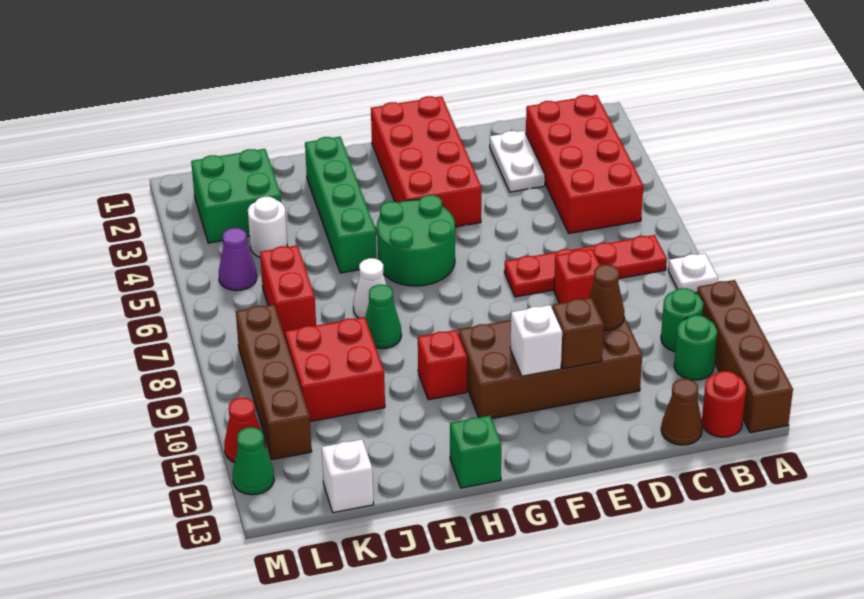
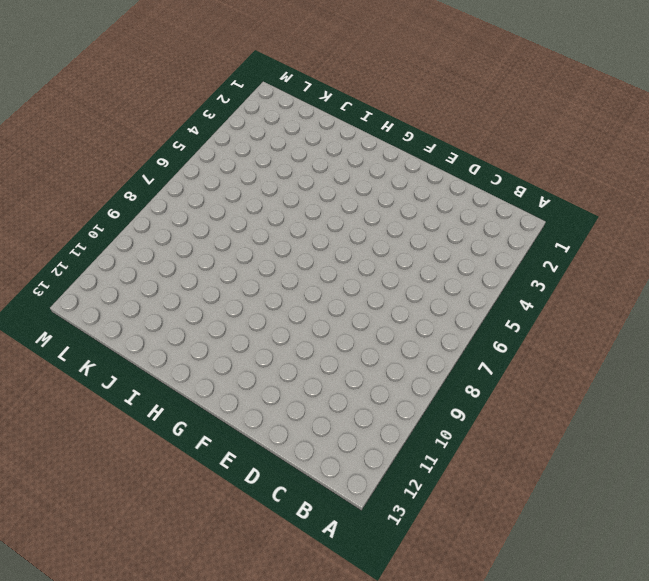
none -> white 1x1 plate [668,253,718,293]
none -> brown 1x4 brick [697,280,793,433]
none -> red 2x4 brick [526,95,643,233]
none -> red 1x4 plate [504,235,667,297]

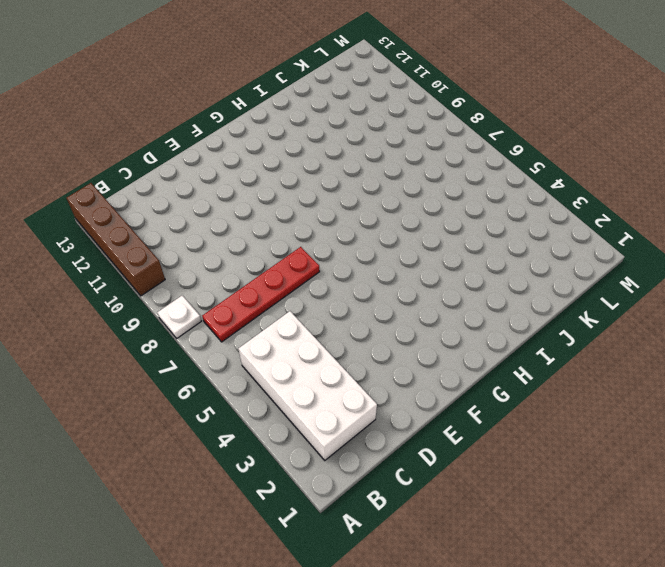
white 2x4 brick [238,311,377,460] -> red 2x4 brick [526,95,643,233]
none -> green 1x1 round brick [661,288,703,352]
none -> green 1x1 round brick [674,315,717,380]
none -> red 1x1 round brick [702,371,746,437]
none -> brown 1x1 cone [661,379,702,445]

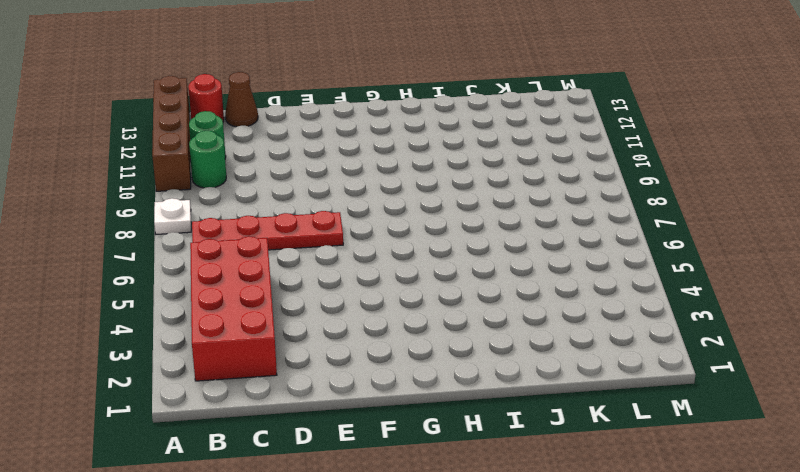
none -> white 1x2 plate [490,131,545,192]
none -> red 1x1 brick [554,249,600,303]
none -> brown 2x4 brick [458,317,642,418]
none -> red 2x4 brick [371,96,481,227]

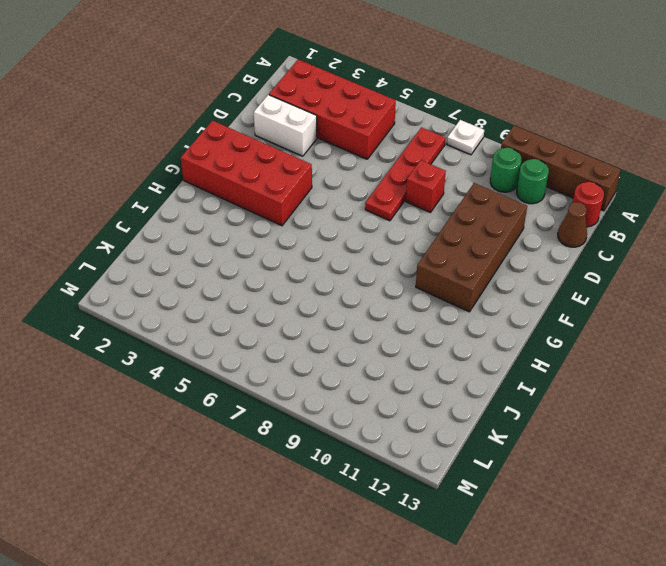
white 1x2 brick [254,95,317,156] -> white 1x2 plate [490,131,545,192]
none -> green 2x2 round brick [377,195,455,286]
none -> red 1x1 brick [418,330,467,400]
none -> green 1x1 brick [450,415,502,488]
none -> green 1x4 brick [305,137,377,273]

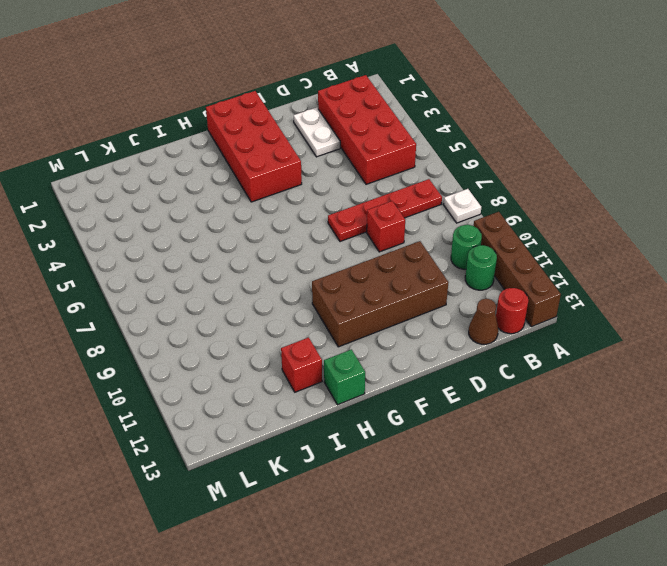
red 1x1 brick [281,337,322,392] -> red 1x1 brick moved to [418,330,467,400]
none -> green 2x2 round brick [377,195,455,286]
none -> green 1x4 brick [305,137,377,273]
none -> white 1x1 cone [353,258,386,318]
none -> green 1x1 cone [365,285,401,349]

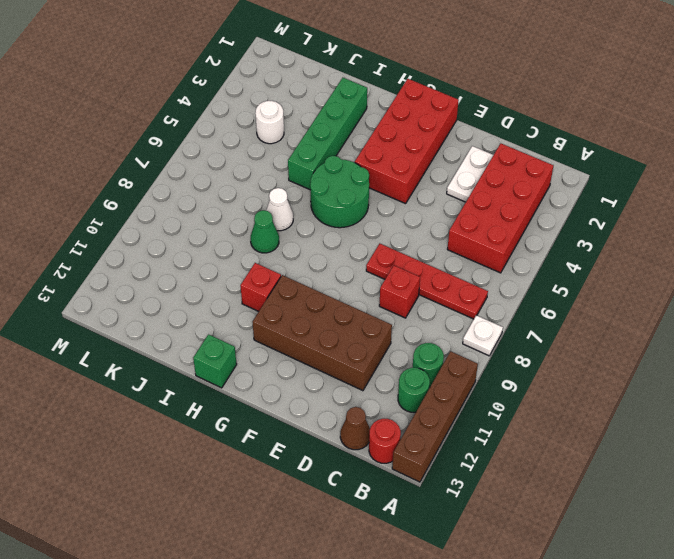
none -> red 2x2 brick [285,317,385,421]
none -> green 2x2 brick [191,149,281,243]
none -> red 1x2 brick [260,245,316,336]
none -> white 1x1 brick [322,439,374,513]

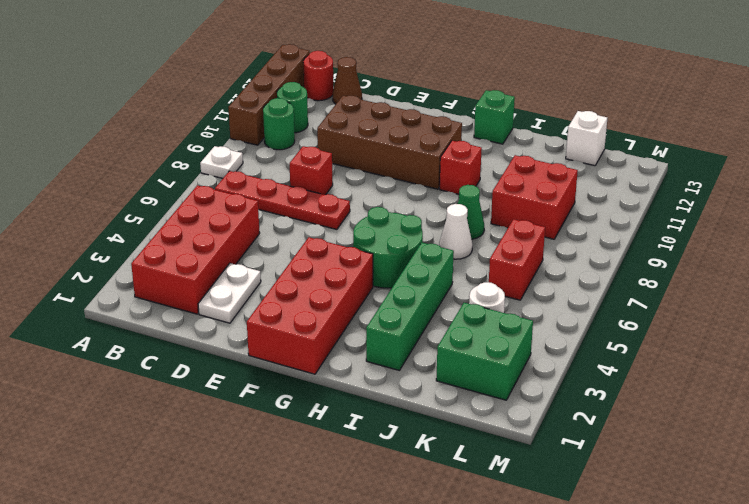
none -> purple 1x1 cone [219,228,257,291]
none -> brown 1x4 brick [236,305,312,460]
none -> red 1x1 cone [224,398,265,463]
none -> green 1x1 cone [232,427,274,495]

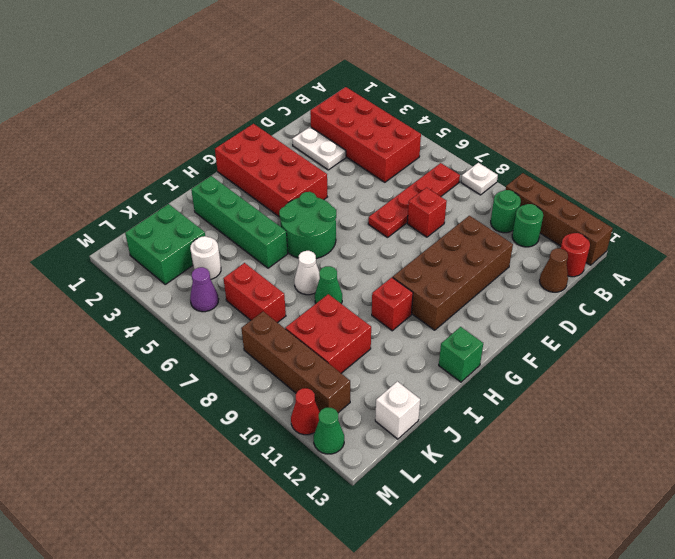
none -> brown 1x1 cone [588,265,624,330]
none -> brown 1x1 brick [552,298,604,369]
none -> white 1x1 brick [510,305,562,376]

